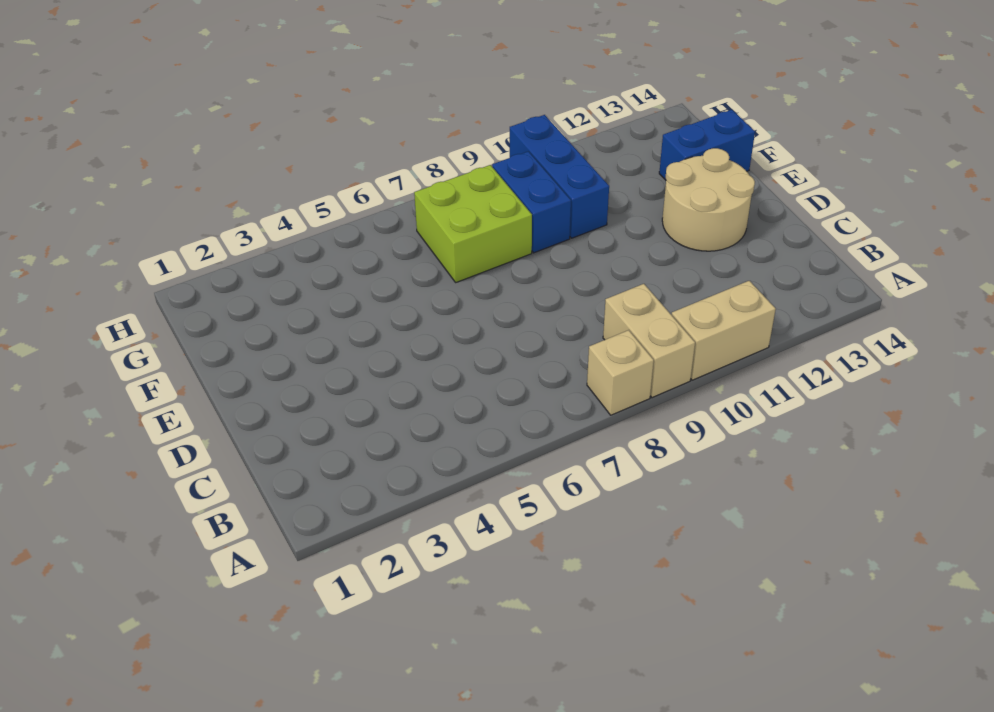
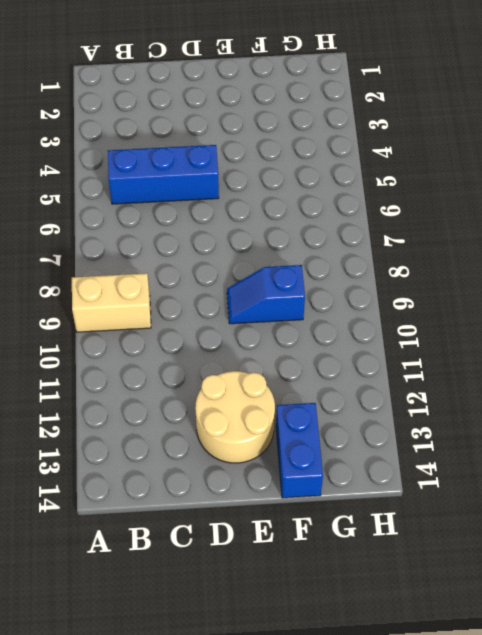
blue 1x3 brick [108,145,219,204] -> blue 1x3 brick moved to [510,115,609,238]
blue 1x2 slope [227,265,305,324] -> blue 1x2 brick [492,151,571,253]
none -> tan 1x1 brick [587,330,654,415]
none -> tan 1x2 brick [672,281,776,380]

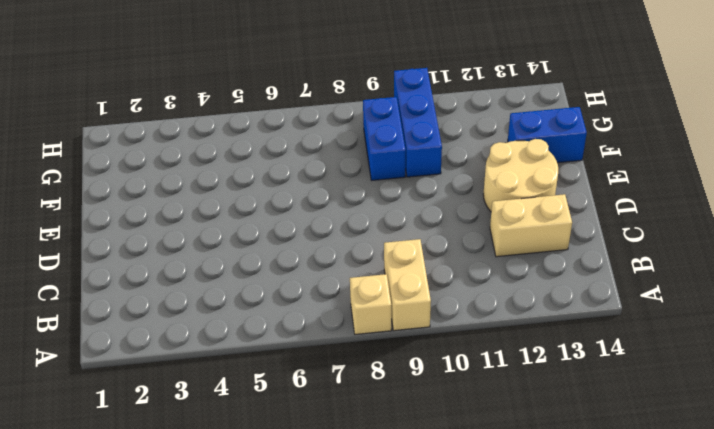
tan 1x2 brick [490,194,572,257] -> tan 1x2 brick moved to [672,281,776,380]
none -> lime 2x2 brick [414,165,532,282]

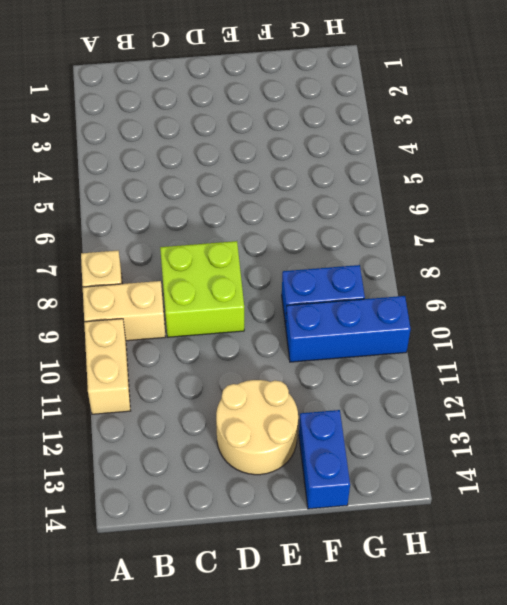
lime 2x2 brick [160,241,244,337] -> lime 2x2 brick moved to [414,165,532,282]

